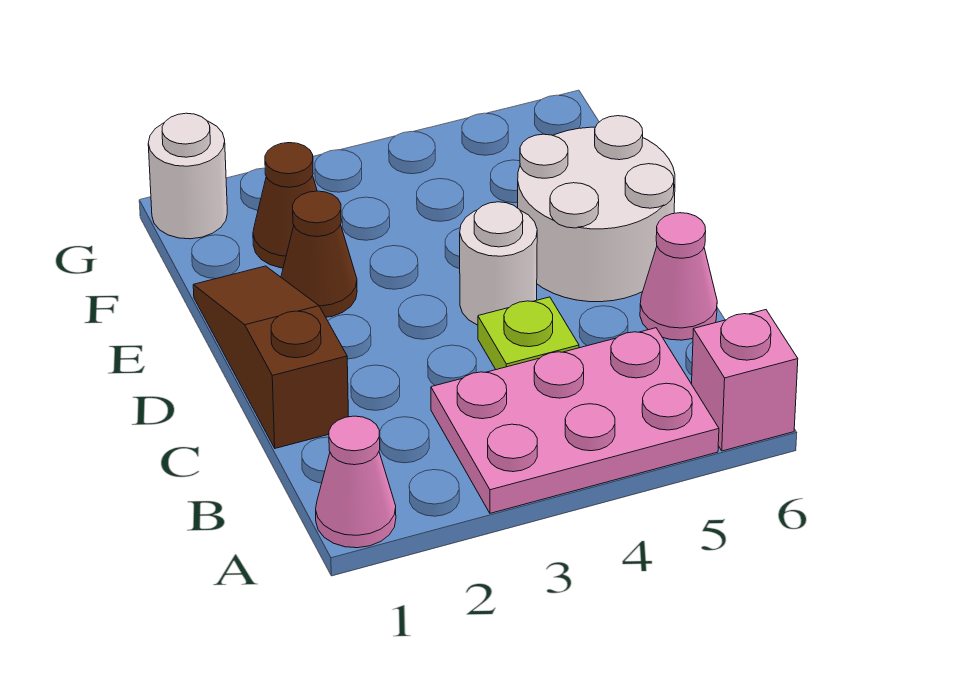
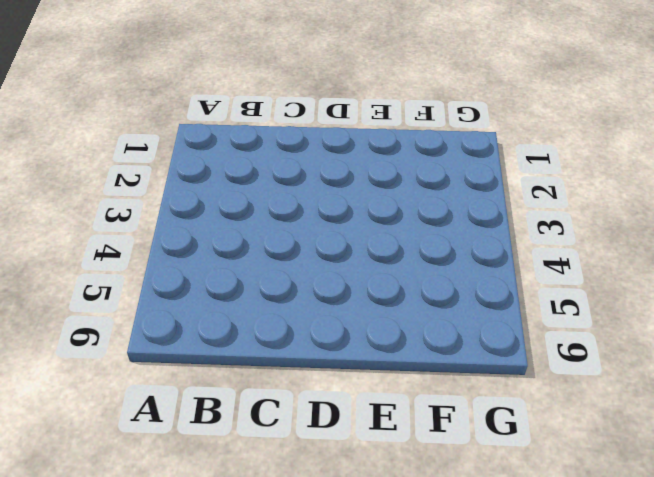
none -> pink 1x1 cone [316,416,396,548]
none -> pink 2x3 plate [431,328,719,513]

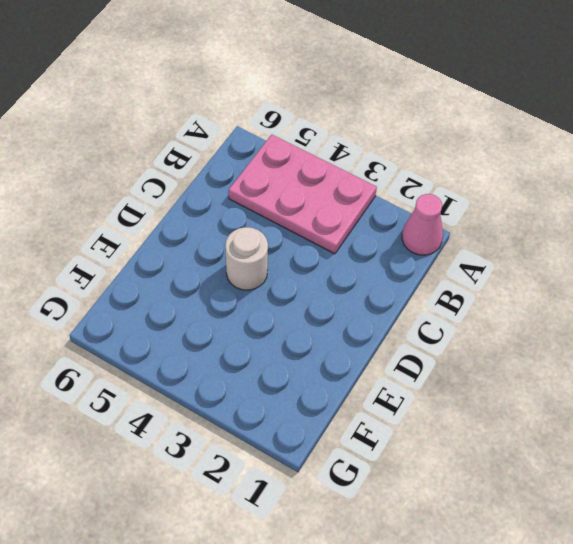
none -> pink 1x1 brick [692,310,798,451]
none -> brown 1x3 slope [193,266,349,448]

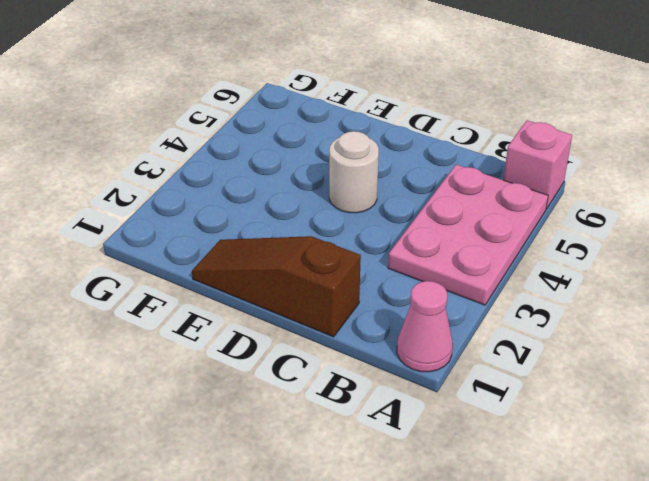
none -> lime 1x1 plate [478,297,579,370]
none -> pink 1x1 cone [640,213,717,340]

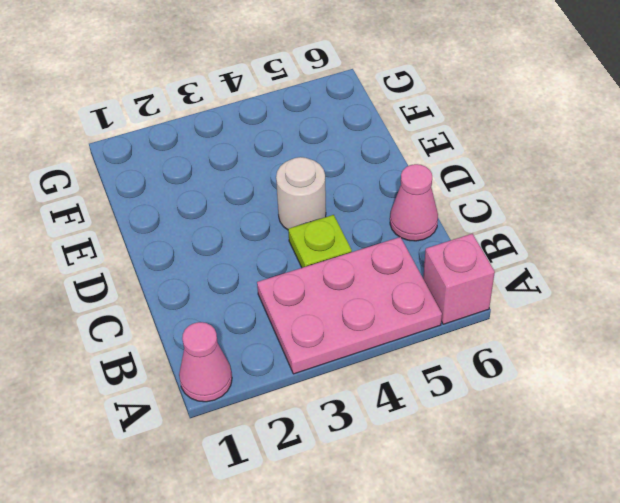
none -> brown 1x3 slope [193,266,349,448]
none -> white 2x2 round brick [518,116,675,302]

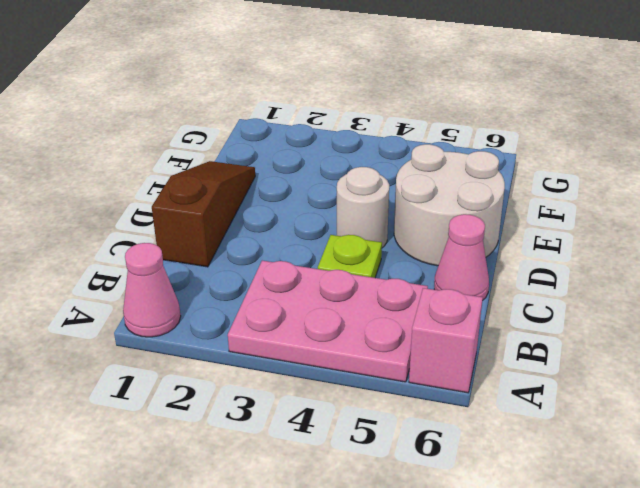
none -> brown 1x1 cone [281,191,357,317]
none -> brown 1x1 cone [253,143,317,268]

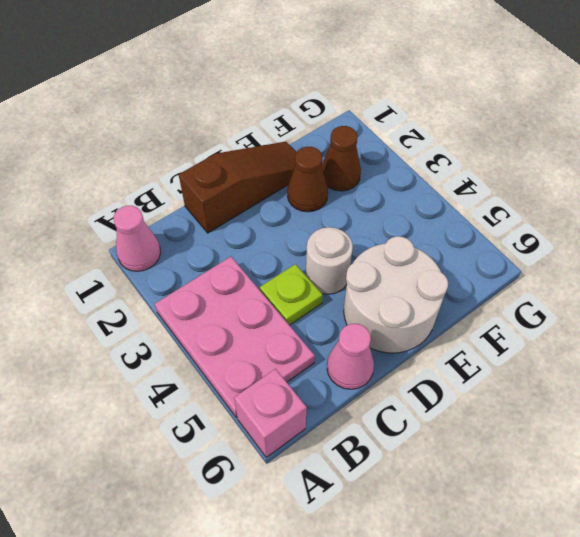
none -> white 1x1 round brick [148,113,227,239]

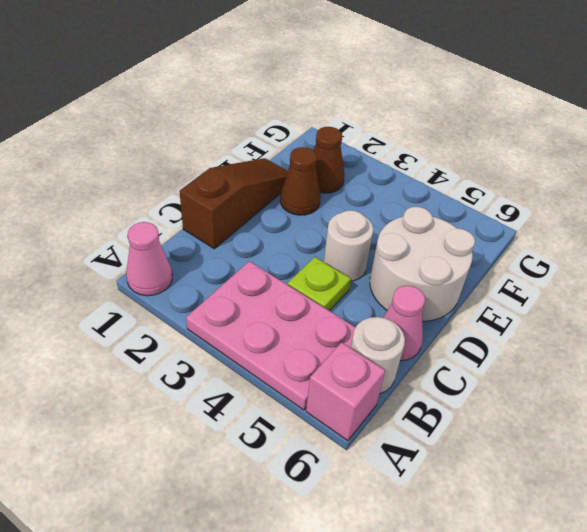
white 1x1 round brick [351,317,405,394] -> white 1x1 round brick moved to [148,113,227,239]

